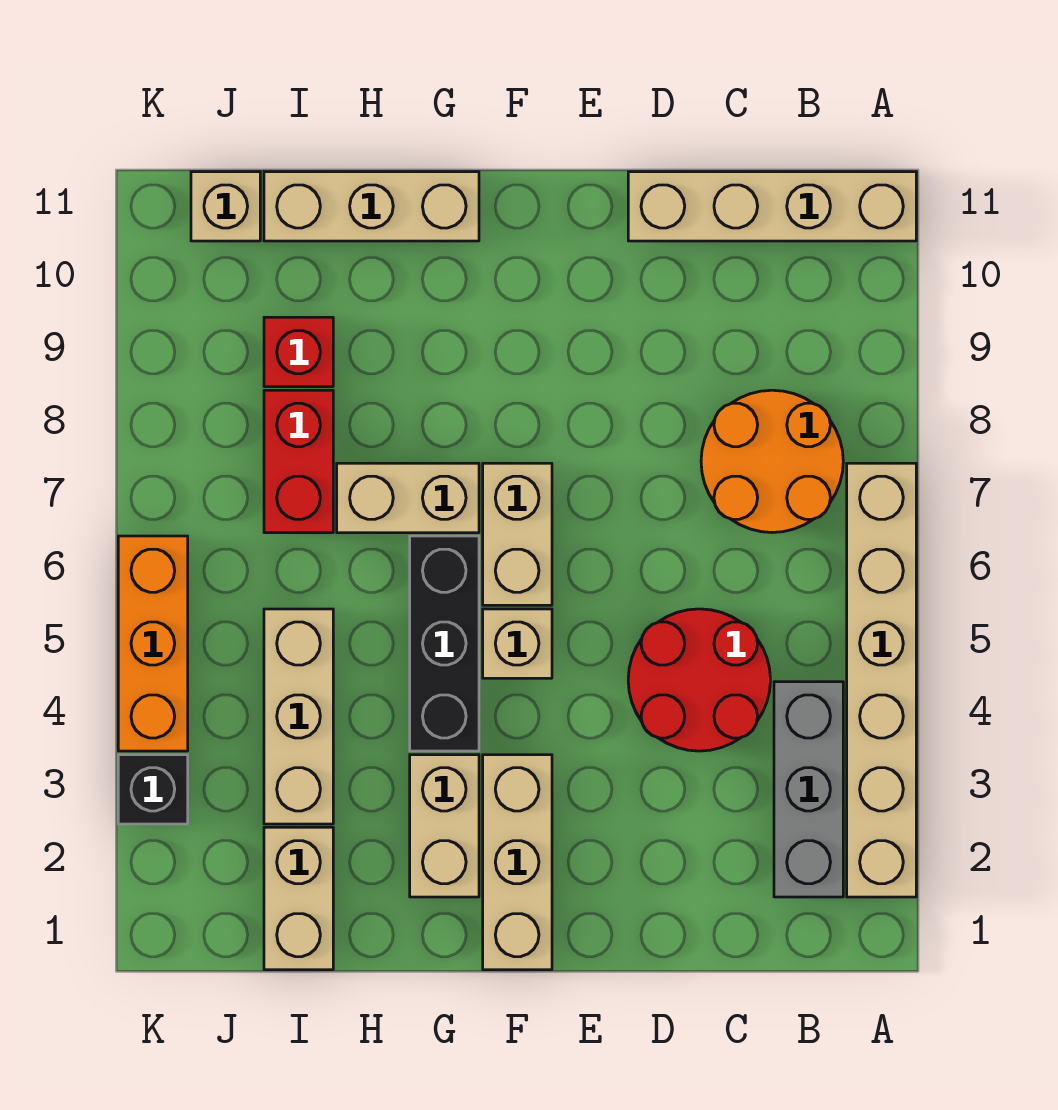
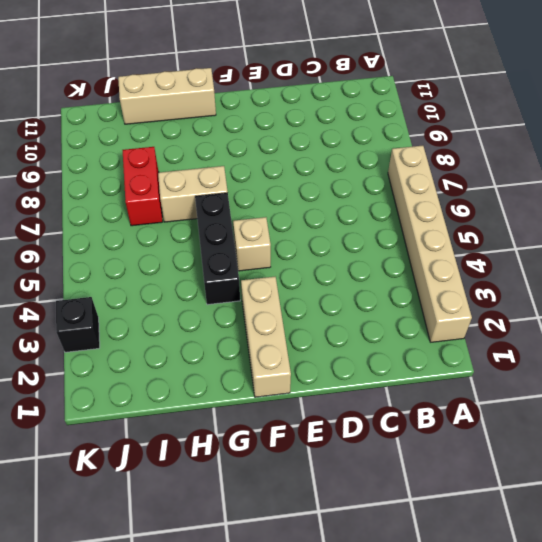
none -> tan 1x4 brick [628,172,916,241]
none -> grey 1x3 brick [774,682,843,897]
none -> orange 2x2 round brick [701,390,843,533]

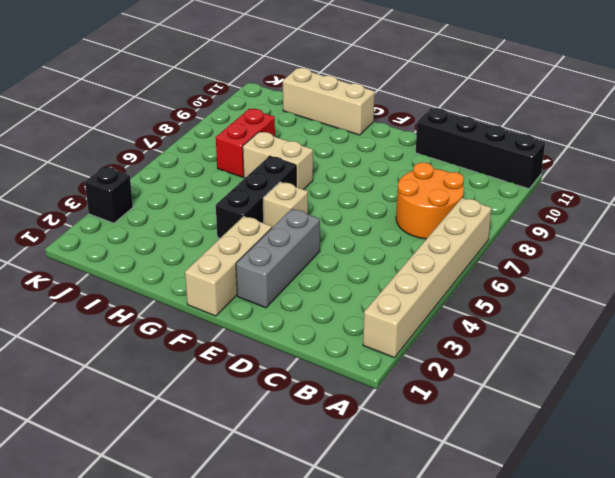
black 1x4 brick [416,108,545,189] -> tan 1x4 brick [628,172,916,241]
grey 1x3 brick [236,209,320,308] -> grey 1x3 brick moved to [774,682,843,897]
none -> red 2x2 round brick [628,609,770,751]
none -> tan 1x2 brick [483,463,552,605]
none -> tan 1x2 brick [410,755,479,897]

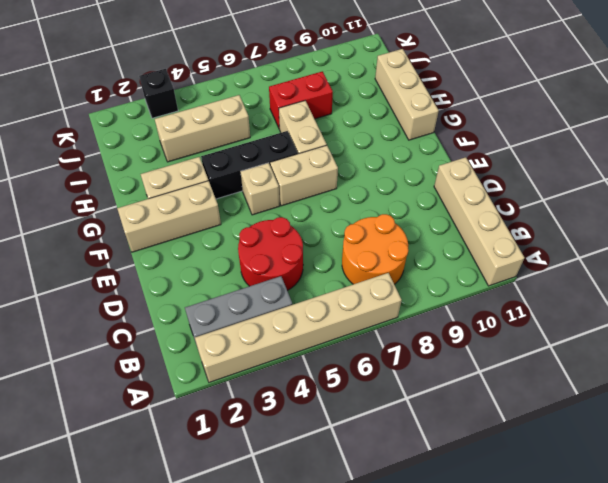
none -> tan 1x2 brick [264,827,333,970]
none -> red 1x1 brick [264,317,333,387]
none -> tan 1x1 brick [191,172,260,241]

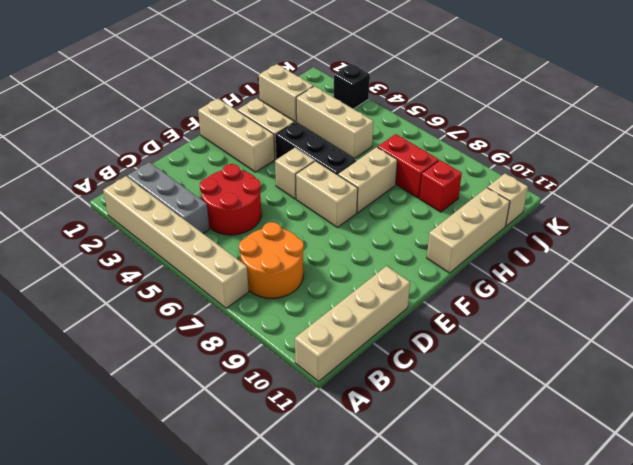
none -> orange 1x3 brick [118,536,188,751]

